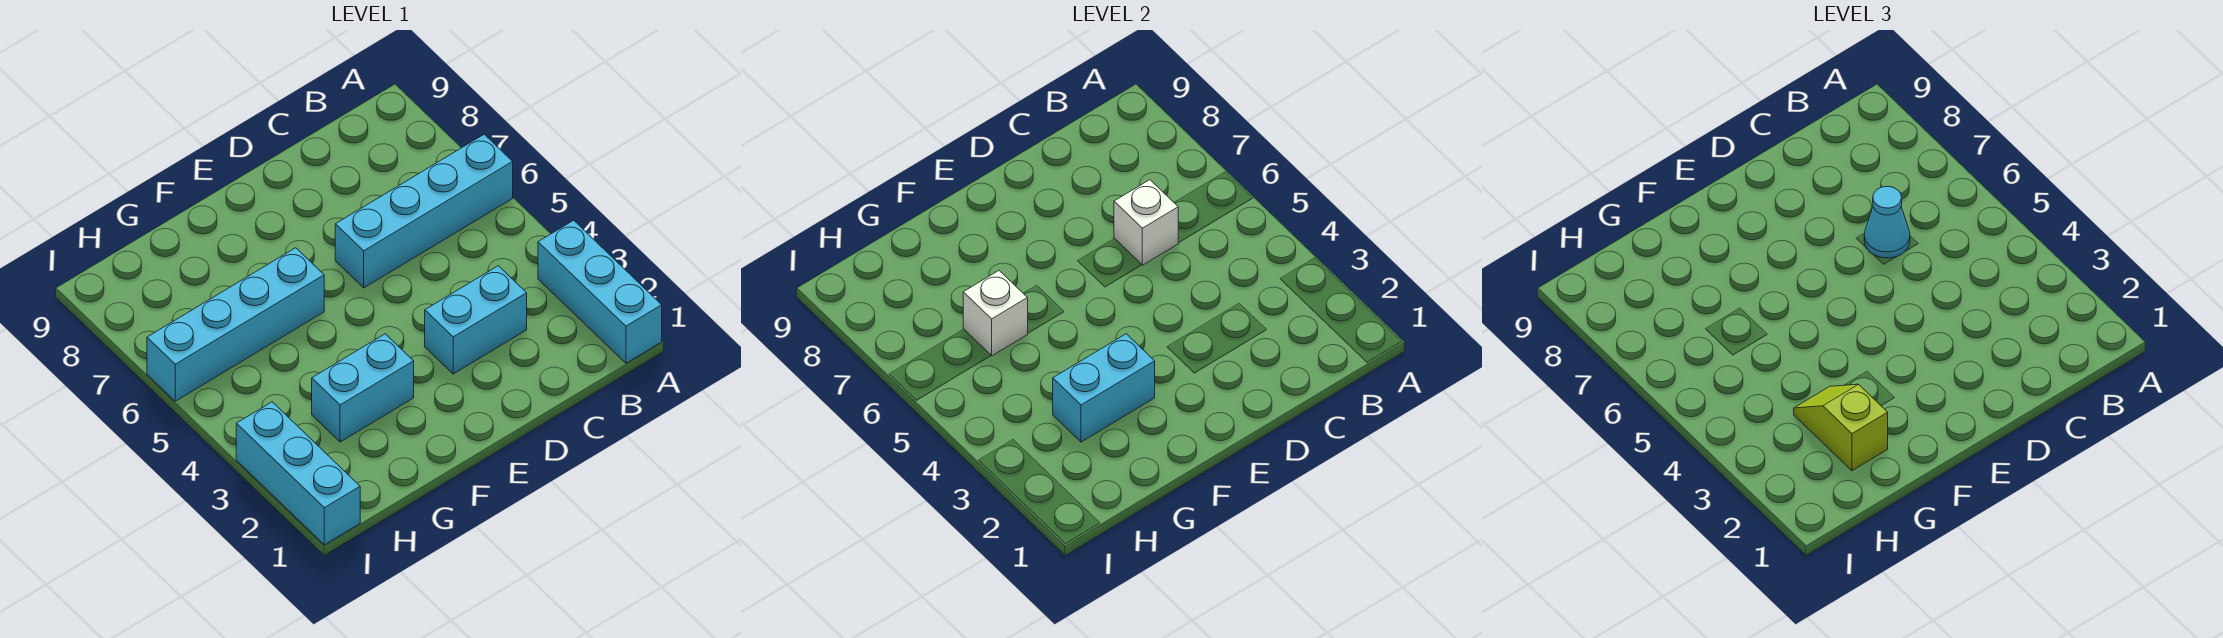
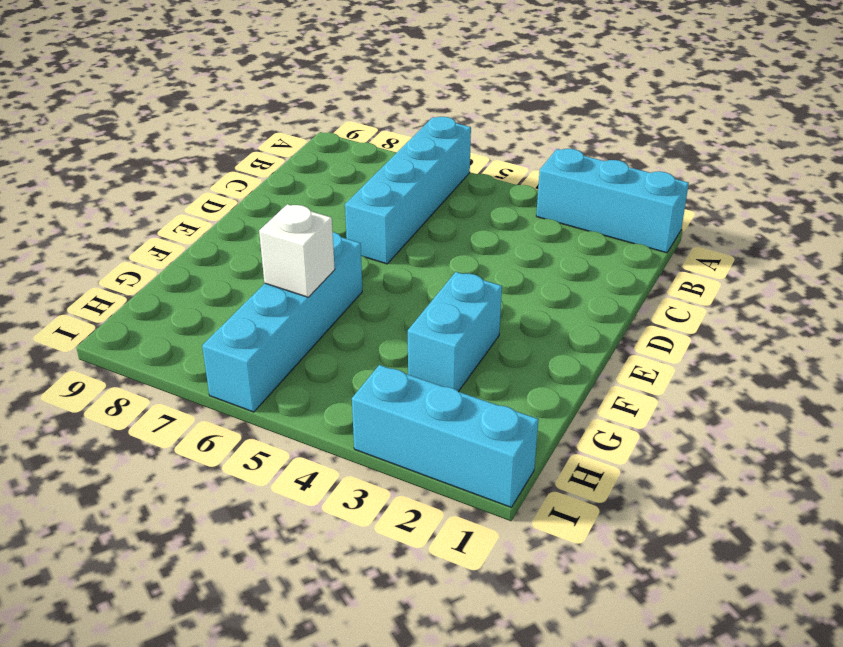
none -> cyan 1x2 brick [425,266,527,374]
none -> white 1x1 brick [1114,180,1178,265]

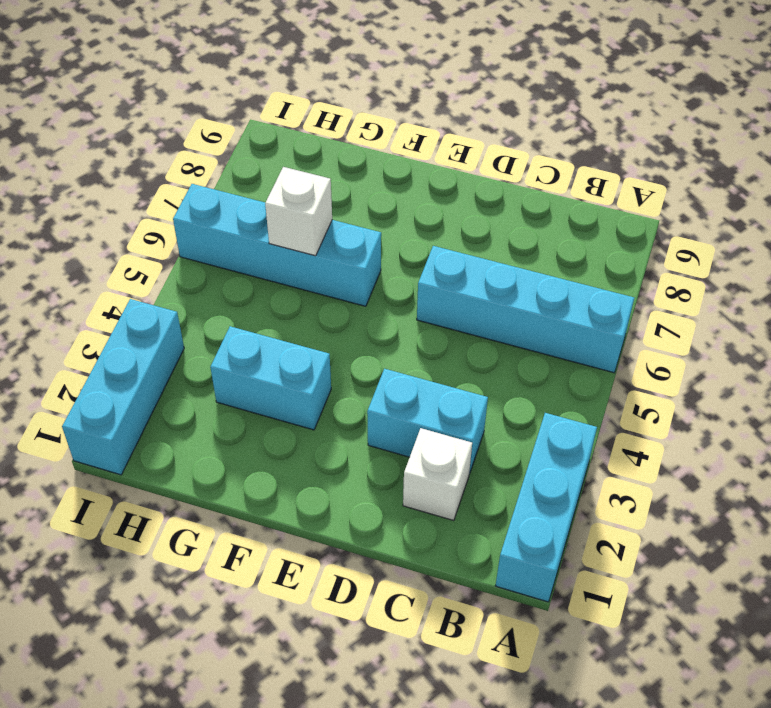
white 1x1 brick [403,428,472,521] -> white 1x1 brick moved to [1114,180,1178,265]
none -> cyan 1x2 brick [1053,334,1155,442]
none -> cyan 1x1 cone [1864,187,1910,258]

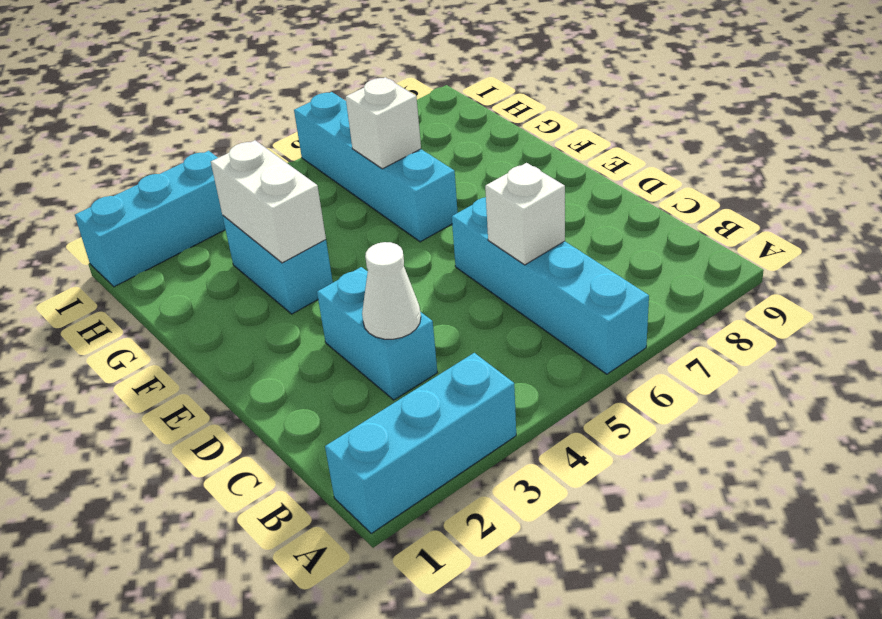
white 1x1 cone [362,242,421,339] -> none
white 1x2 brick [211,140,326,263] -> cyan 1x2 brick [1053,334,1155,442]
none -> cyan 1x1 cone [1864,187,1910,258]
none -> lime 1x2 slope [1794,384,1888,471]

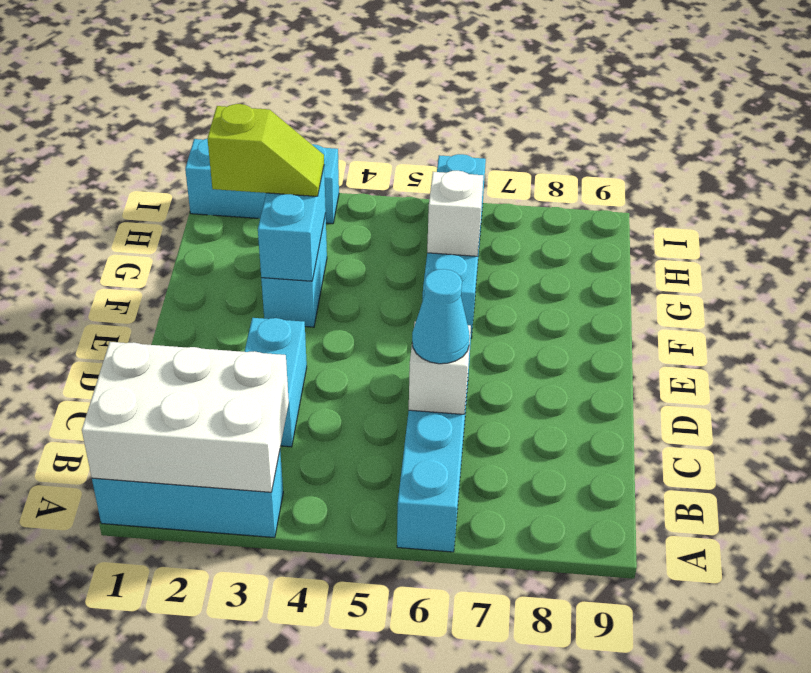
white 2x3 brick [82,342,289,492] -> none

